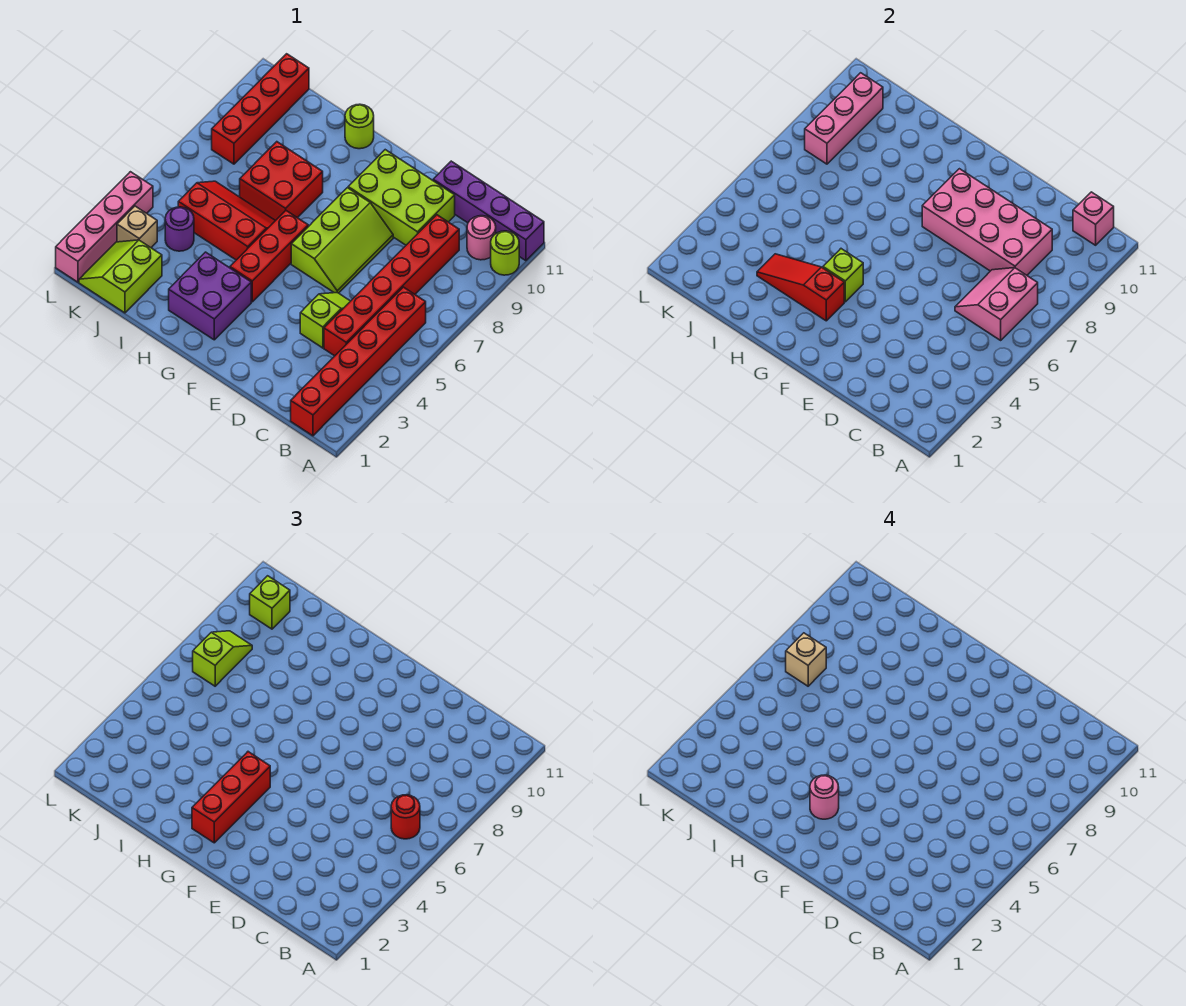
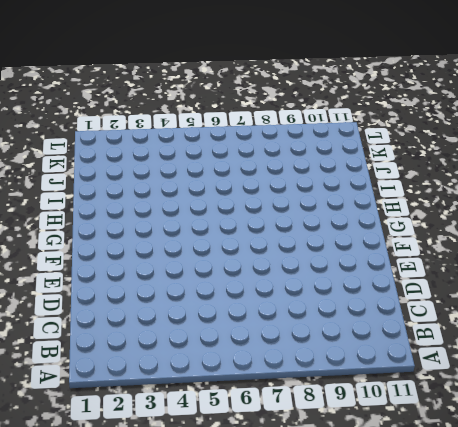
none -> lime 1x1 round brick [491,231,519,275]
none -> purple 1x4 brick [433,161,544,261]
none -> red 1x6 brick [291,287,426,436]
none -> pink 1x1 round brick [467,216,496,260]

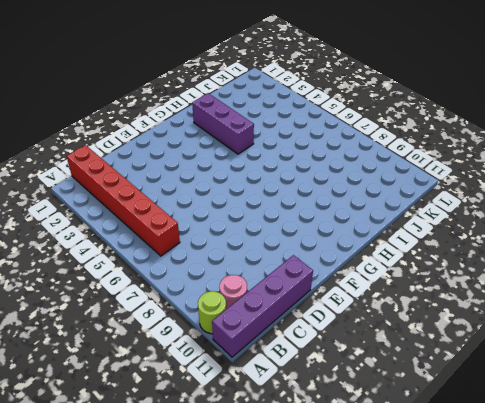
purple 1x3 brick [192,93,254,154] -> purple 2x2 brick [169,252,251,340]
none -> red 1x6 brick [324,215,459,356]
none -> lime 1x2 slope [300,293,350,348]
none -> lime 2x3 brick [348,150,455,245]
none -> lime 2x3 slope [291,188,393,293]

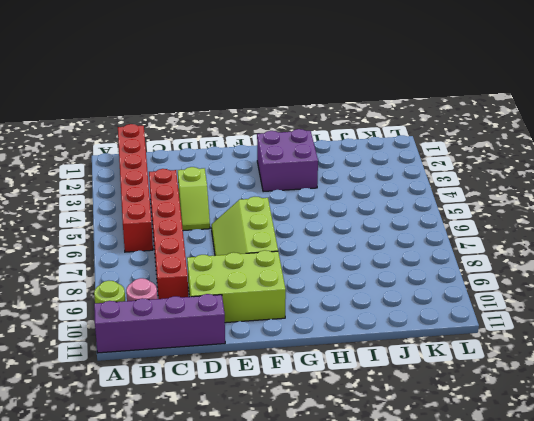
none -> red 1x3 brick [230,211,308,302]
none -> red 2x3 slope [178,181,275,260]
none -> red 2x2 brick [240,142,323,221]
none -> lime 1x1 round brick [345,104,374,149]

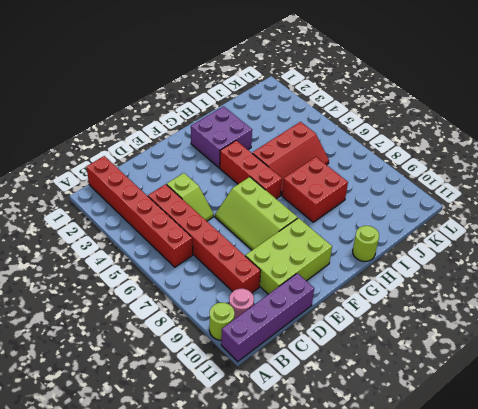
none -> lime 2x2 slope [79,240,162,313]
none -> purple 1x1 round brick [165,207,194,251]
none -> tan 1x1 brick [117,206,157,248]
none -> red 1x4 brick [212,54,309,164]

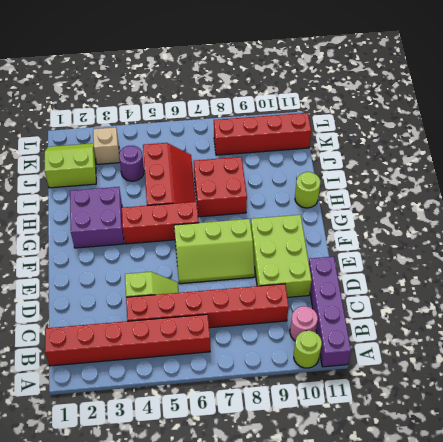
none -> pink 1x4 brick [56,172,153,282]
none -> pink 2x2 slope [955,268,1038,340]
none -> pink 1x1 brick [1073,192,1114,245]
none -> pink 2x4 brick [922,169,1052,275]

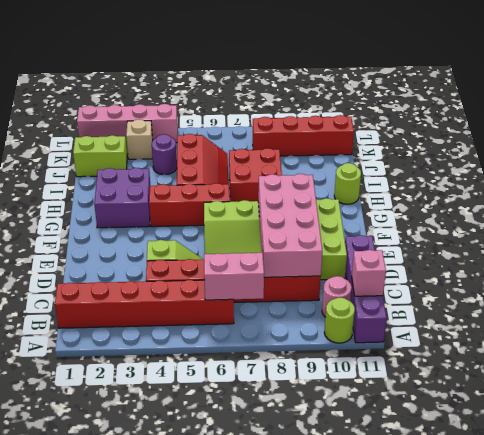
none -> red 1x3 slope [757,254,844,321]
none -> lime 1x1 brick [823,249,863,302]
none -> pink 1x3 brick [805,73,883,164]
none -> red 1x1 round brick [391,795,420,839]

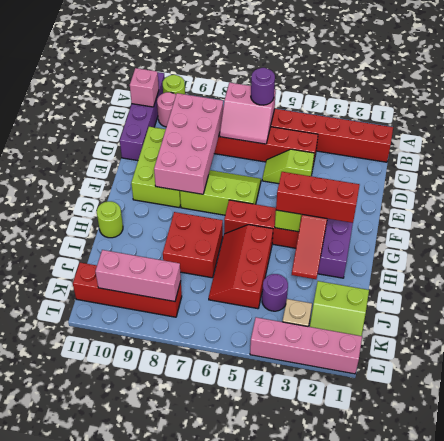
purple 1x1 round brick [251,68,275,105] -> red 1x1 round brick [391,795,420,839]
none -> lime 1x2 slope [193,631,252,686]
none -> lime 1x1 brick [250,576,290,629]
none -> pink 1x1 round brick [810,775,839,819]
none -> tan 1x1 brick [786,633,826,686]

